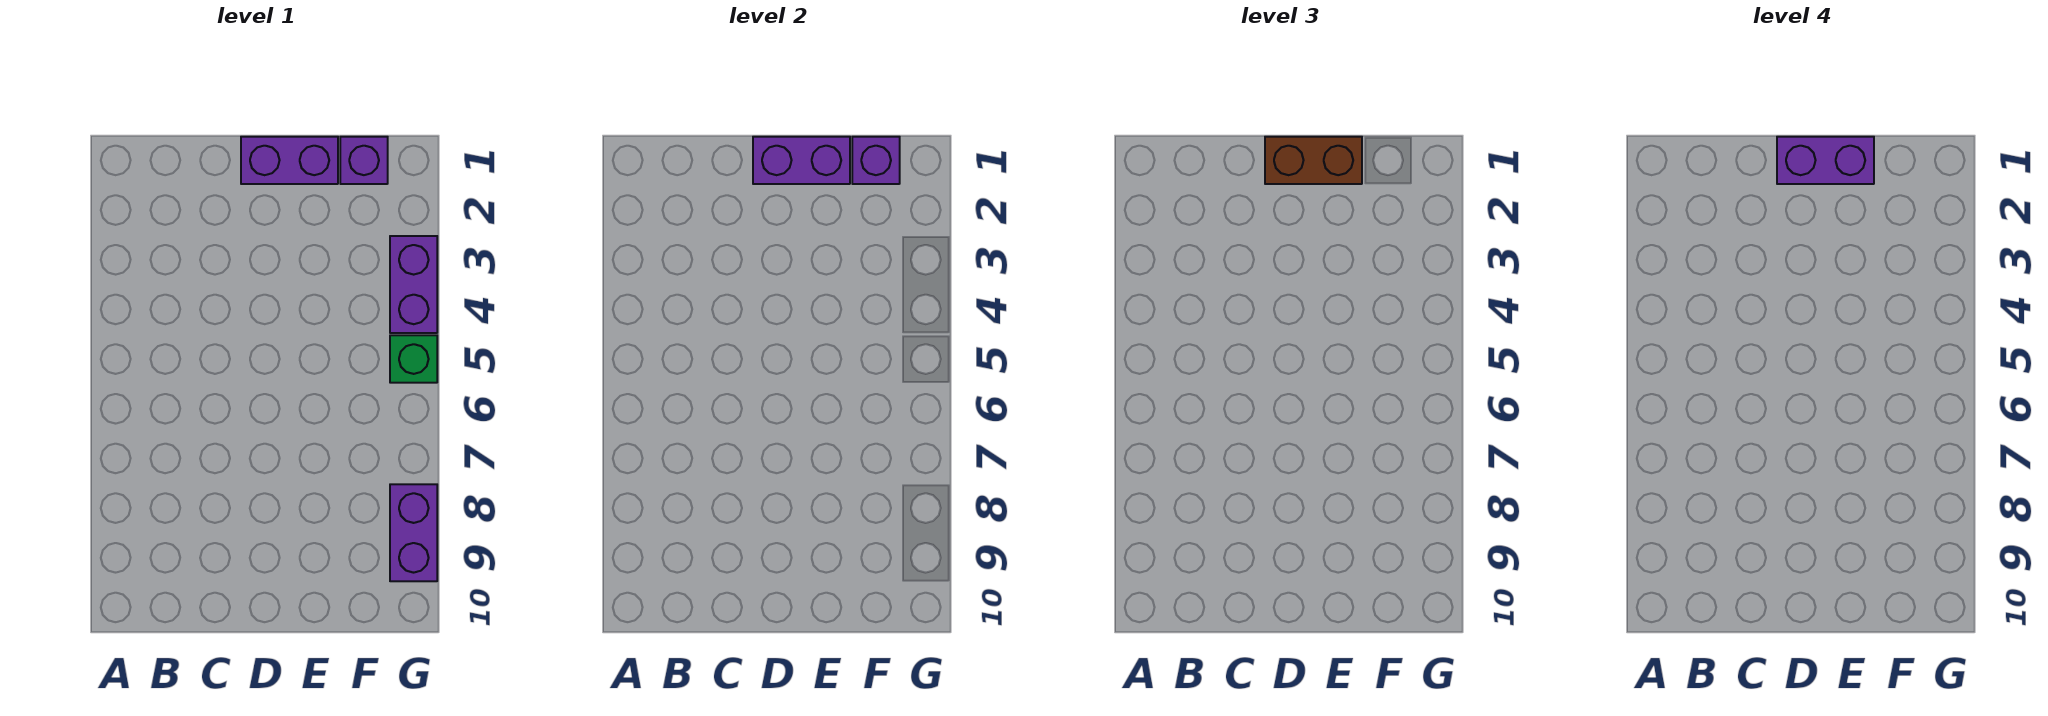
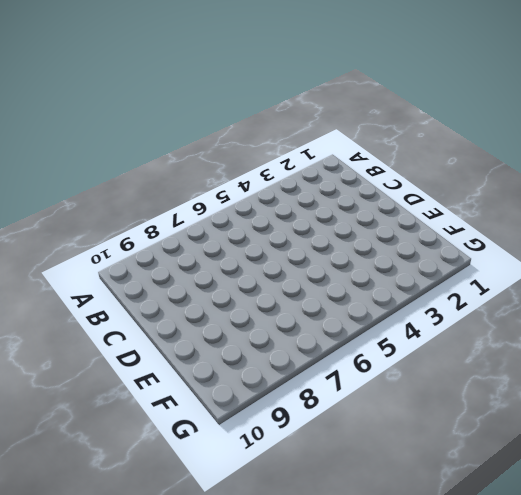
none -> purple 1x2 brick [241,137,338,184]
none -> purple 1x1 brick [340,137,388,184]

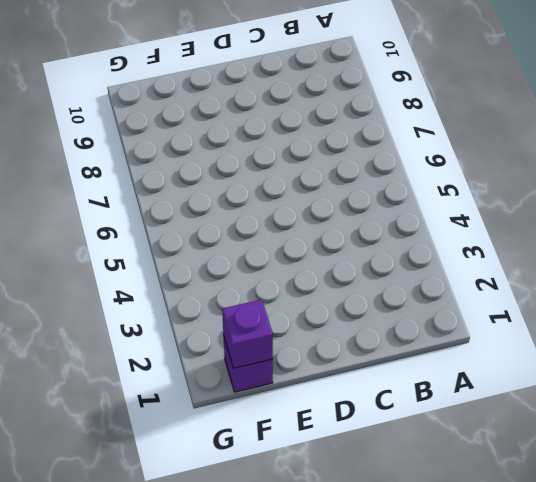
none -> purple 1x2 brick [241,137,338,184]
none -> purple 1x2 brick [390,236,437,333]

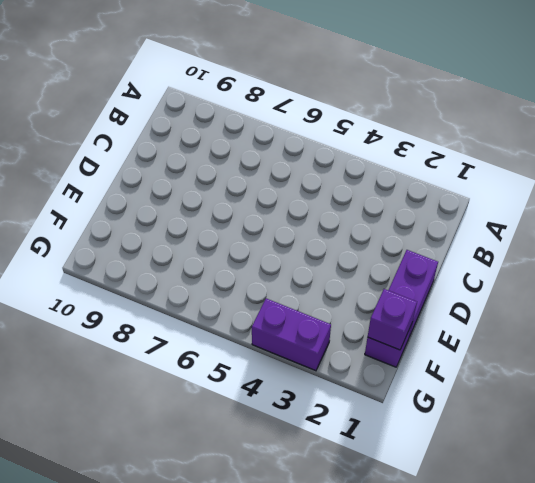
none -> green 1x1 brick [390,335,437,383]
none -> purple 1x2 brick [390,484,437,581]

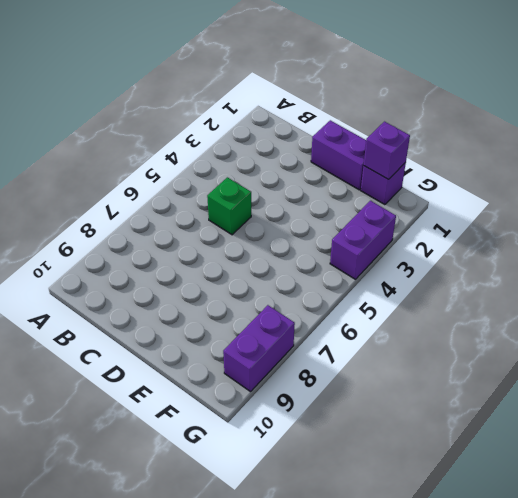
green 1x1 brick [207,177,251,235] -> green 1x1 brick moved to [390,335,437,383]
none -> purple 1x2 brick [753,137,850,184]
none -> brown 1x2 brick [1265,137,1362,184]

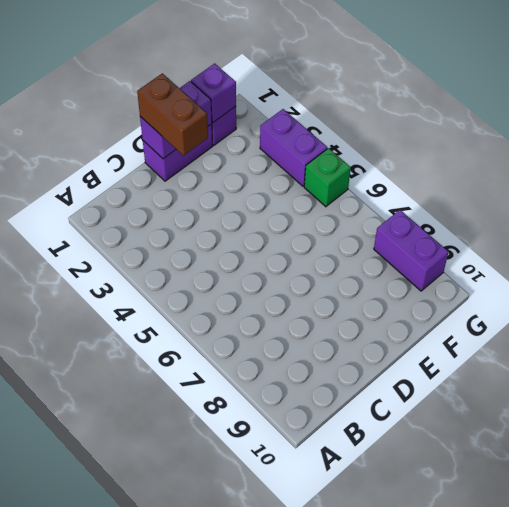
brown 1x2 brick [137,73,208,156] -> brown 1x2 brick turned to [1265,137,1362,184]
none -> purple 1x2 brick [1777,137,1874,184]

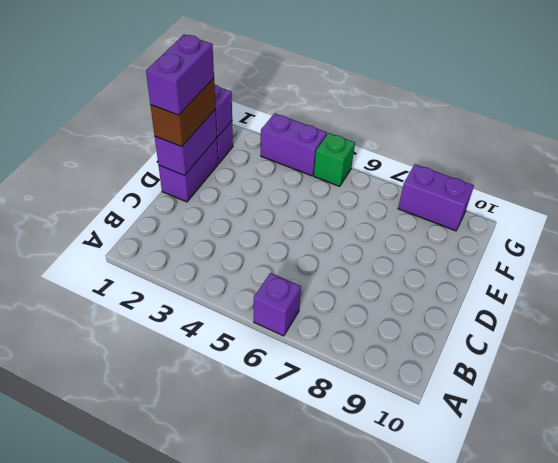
purple 1x1 brick [254,273,301,336] -> none

